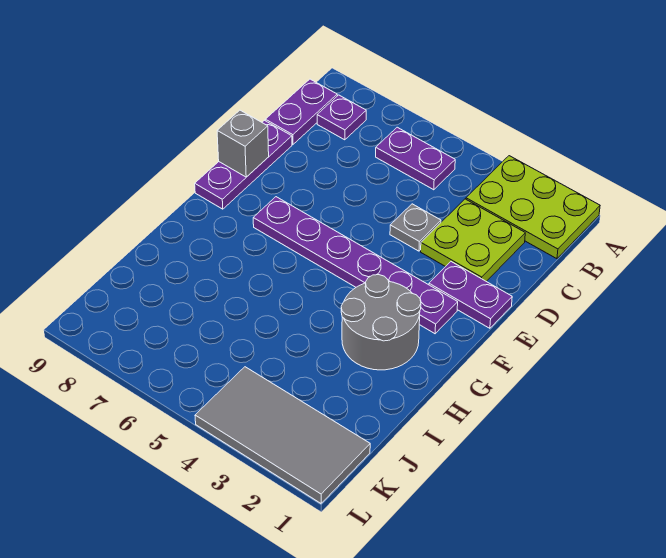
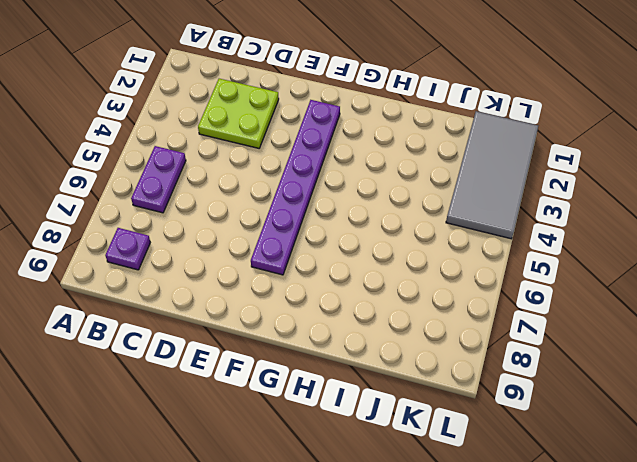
none -> lime 2x3 plate [466,156,600,259]
none -> purple 1x2 plate [265,79,337,144]
none -> grey 1x1 plate [390,204,441,251]

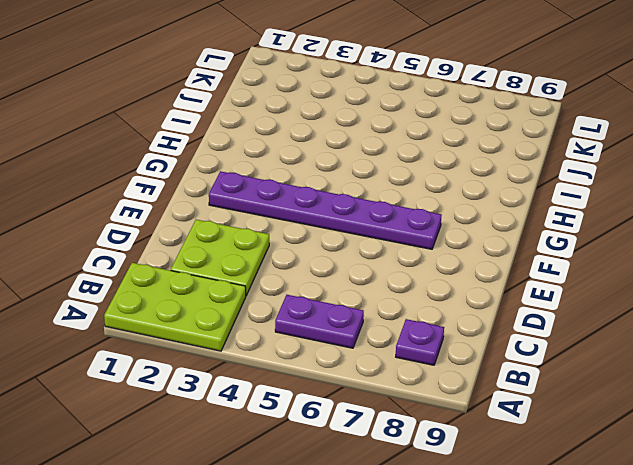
none -> purple 1x2 plate [265,79,337,144]
none -> grey 1x1 plate [390,204,441,251]
none -> purple 1x3 plate [195,120,292,209]

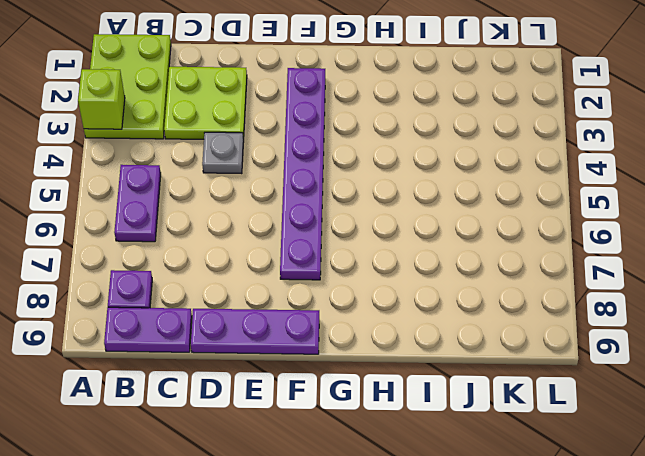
lime 1x1 brick [78,69,125,129] -> none
none -> purple 1x2 plate [429,262,512,328]
none -> grey 2x2 round brick [341,275,421,370]
none -> grey 2x4 tile [195,367,370,503]

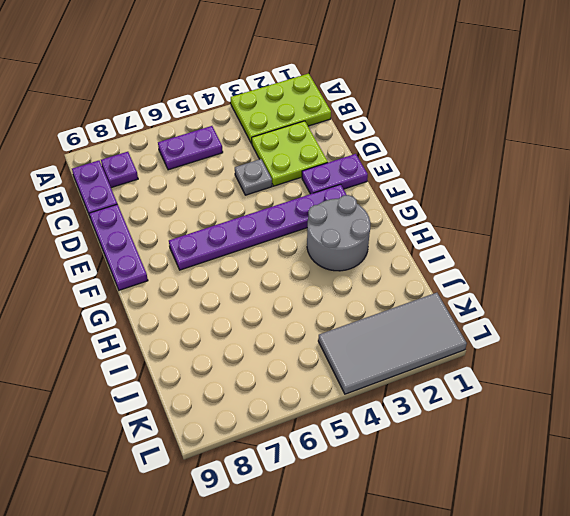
none -> grey 1x1 brick [217,110,269,177]

